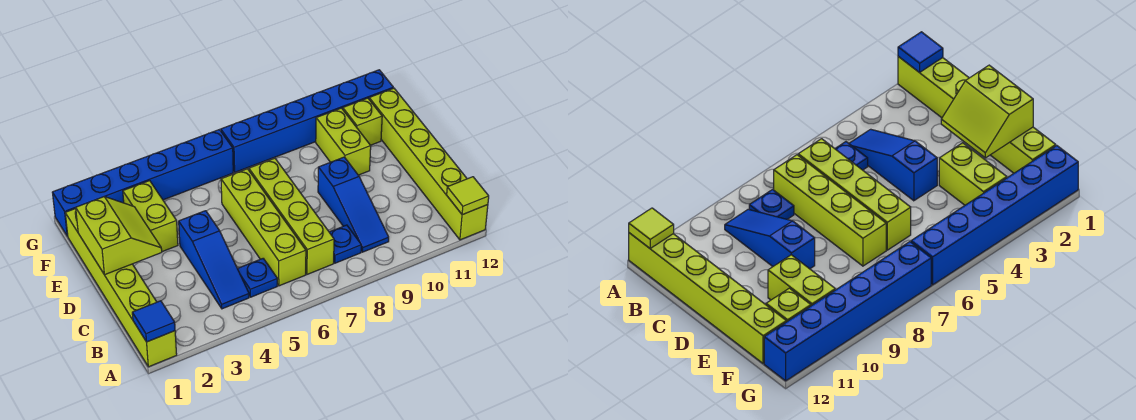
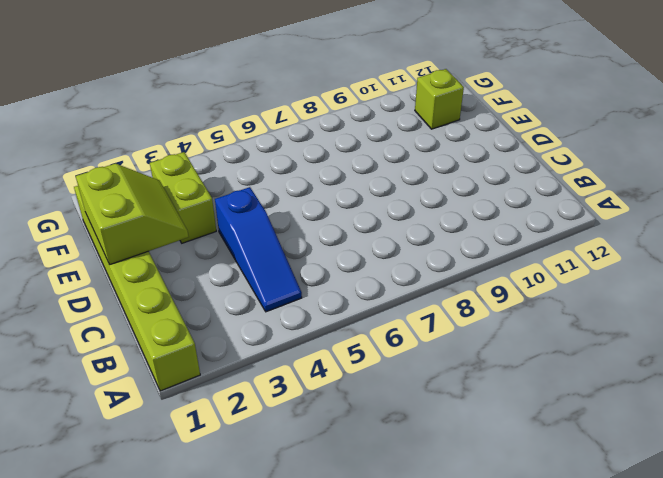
none -> lime 1x6 brick [369,88,488,240]
none -> blue 1x1 plate [237,259,277,297]
none -> lime 1x4 brick [221,169,306,286]

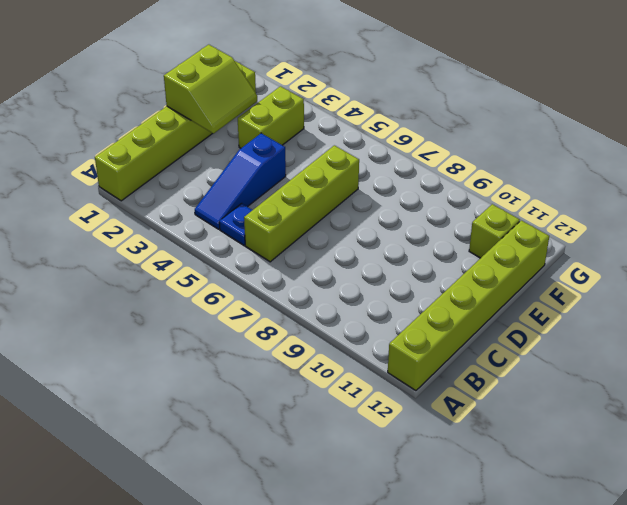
none -> lime 1x4 brick [249,158,334,274]
none -> blue 1x1 plate [329,225,361,263]
none -> blue 1x3 slope [318,157,389,252]

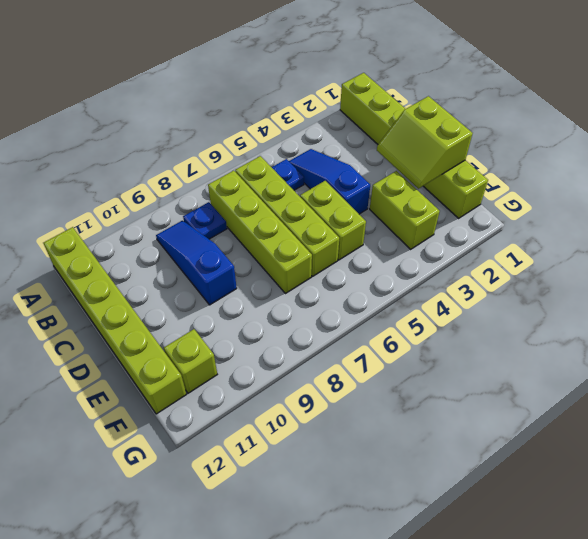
lime 1x2 brick [300,181,366,260] -> lime 1x2 brick moved to [316,108,371,175]
none -> blue 1x6 brick [52,130,233,236]
none -> blue 1x6 brick [221,70,393,172]
none -> blue 1x1 tile [132,301,175,342]

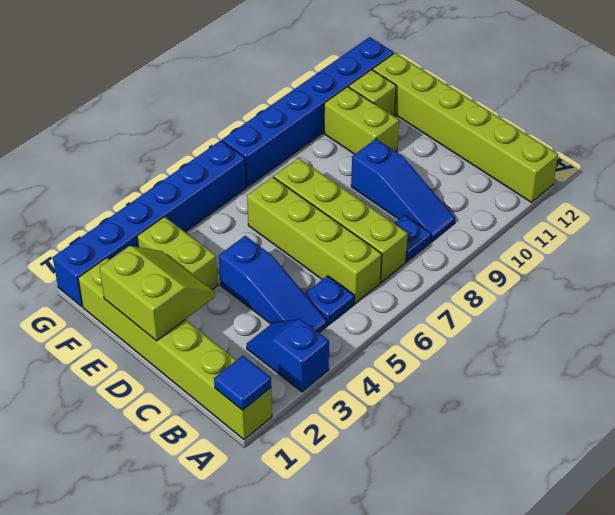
blue 1x2 slope [247,319,329,392] -> none
none -> lime 1x1 tile [447,177,489,215]

